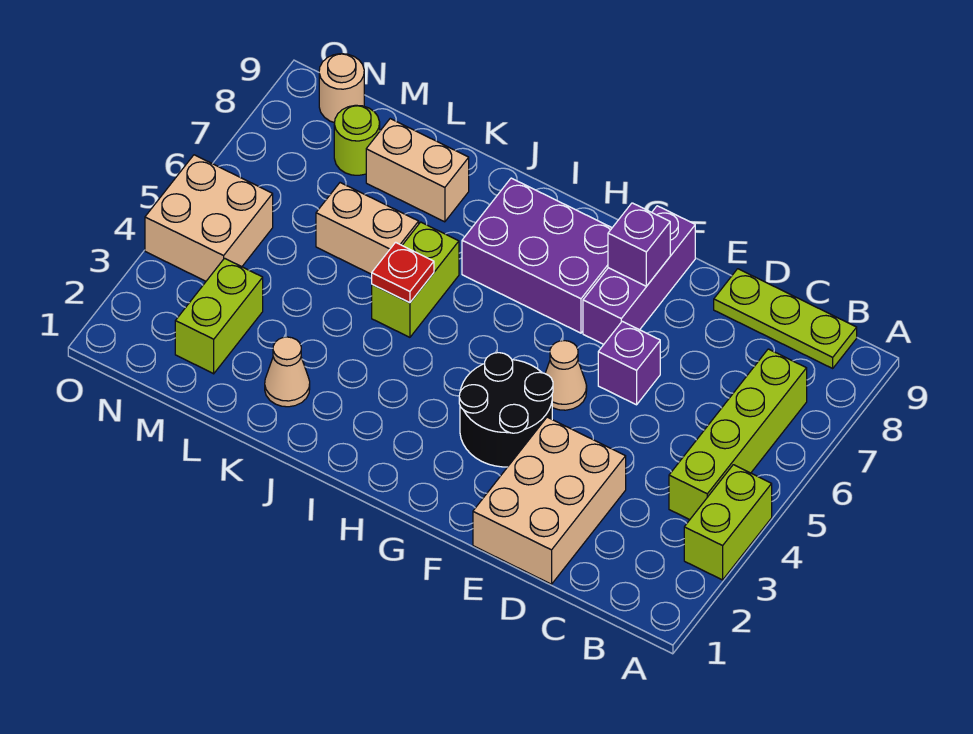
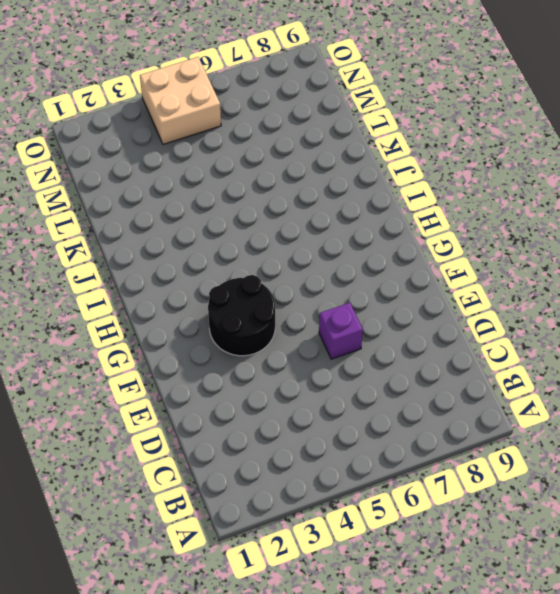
none -> lime 1x2 brick [684,465,772,580]
none -> lime 1x4 brick [669,349,807,520]
none -> lime 1x3 plate [714,269,857,368]

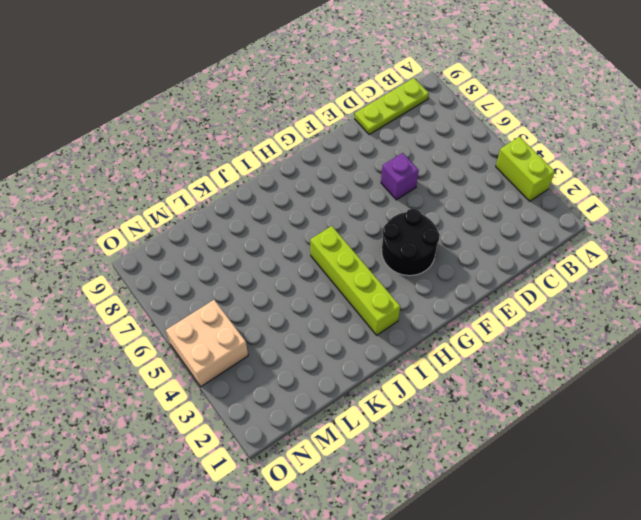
lime 1x4 brick [310,226,400,335] -> lime 1x4 brick moved to [669,349,807,520]
none -> tan 2x3 brick [473,417,626,584]
none -> tan 1x1 cone [545,341,587,410]
none -> purple 1x3 brick [583,206,695,344]

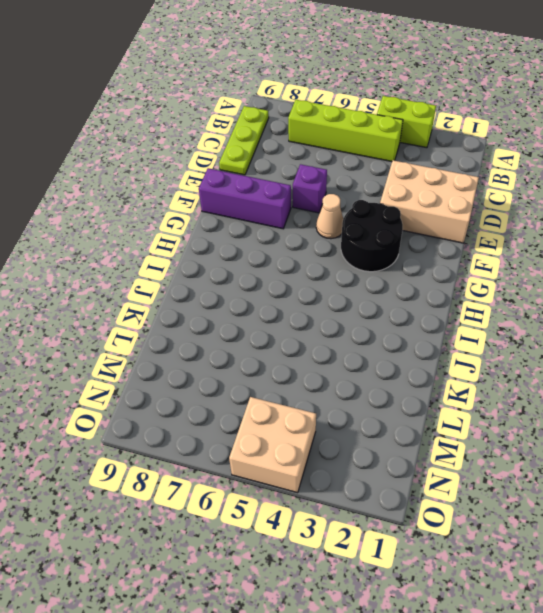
none -> purple 2x3 brick [462,178,612,333]
none -> lime 1x2 brick [372,222,459,337]
none -> tan 1x1 cone [265,337,310,407]

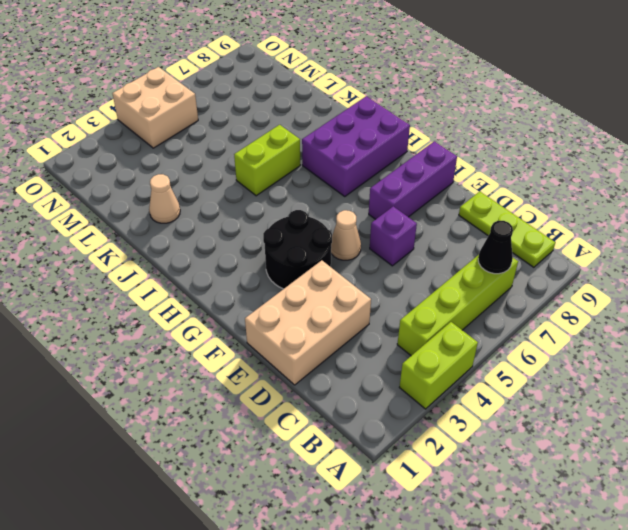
black 1x1 cone [478,221,513,274] -> none
purple 2x3 brick [302,96,410,196] -> purple 2x3 brick turned to [462,178,612,333]
none -> tan 1x2 brick [316,183,419,274]
none -> tan 1x2 brick [366,119,469,222]
none -> lime 1x2 brick [175,258,263,374]

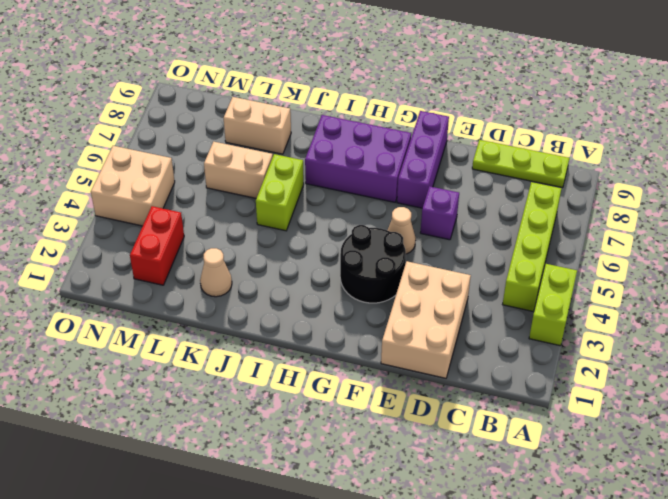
red 1x2 brick [130,206,184,285] -> lime 1x2 brick [175,258,263,374]
none -> lime 1x1 round brick [334,105,380,175]
none -> tan 1x1 round brick [319,54,364,123]
none -> purple 1x1 brick [608,203,670,286]

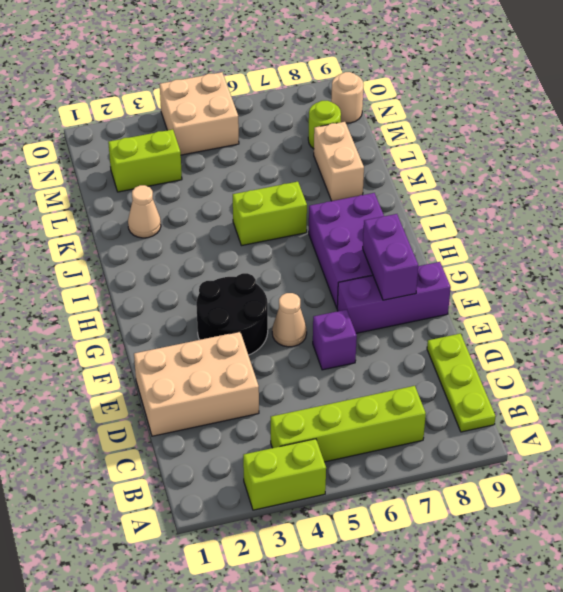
purple 1x2 brick [363,214,418,300] -> purple 1x1 brick [608,203,670,286]
none -> tan 1x2 brick [316,183,419,274]
none -> red 1x1 plate [372,242,434,303]

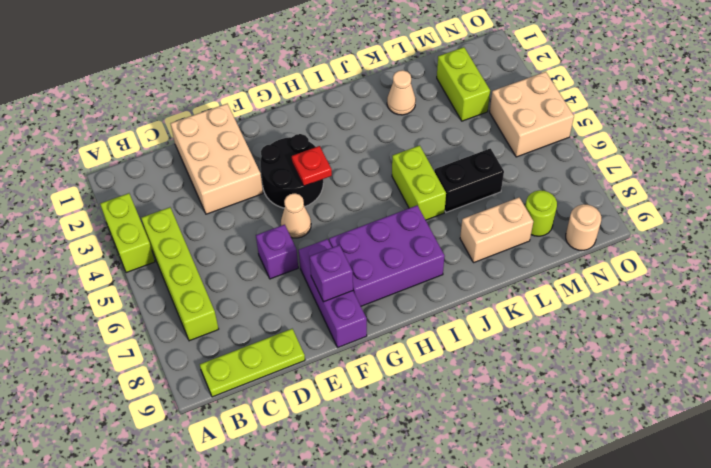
red 1x1 plate [292,146,332,186] -> red 1x1 plate moved to [372,242,434,303]
black 1x2 brick [434,148,504,212] -> tan 1x2 brick [316,183,419,274]

